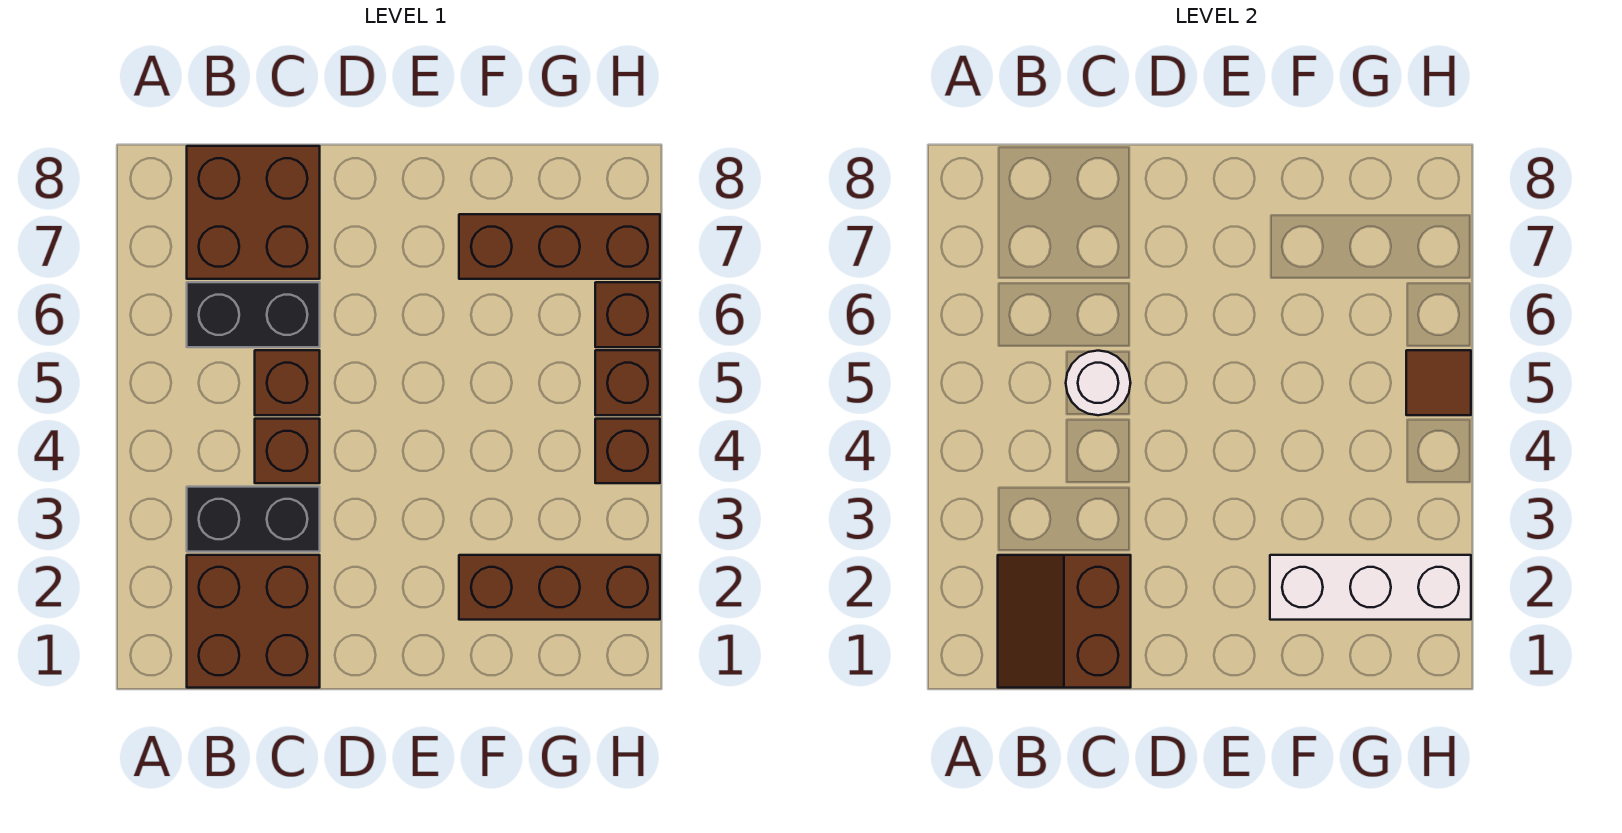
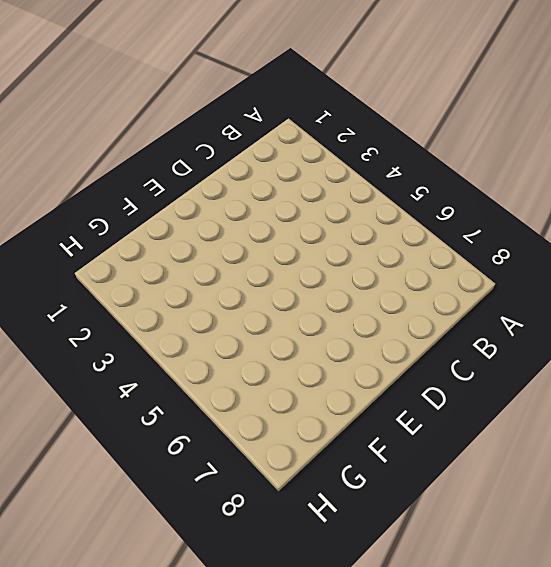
none -> brown 2x2 brick [187,555,320,688]
none -> black 1x2 brick [187,487,320,552]
none -> black 1x2 brick [187,282,320,347]

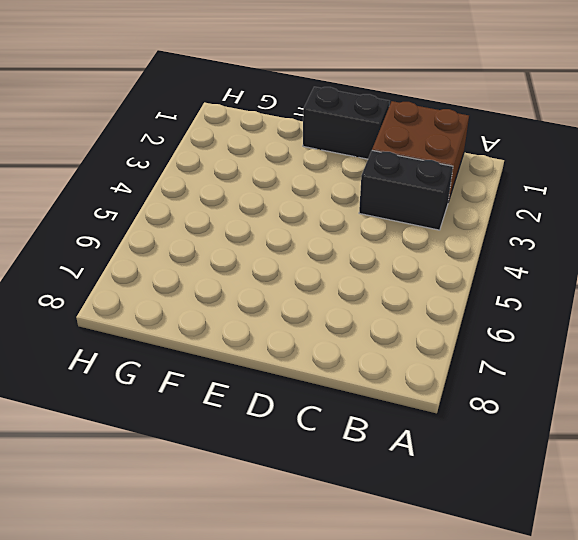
black 1x2 brick [303,87,390,159] -> black 1x2 brick moved to [187,282,320,347]
none -> brown 2x2 brick [187,146,320,279]
none -> brown 1x1 brick [255,419,320,483]
none -> brown 1x1 brick [255,350,320,415]

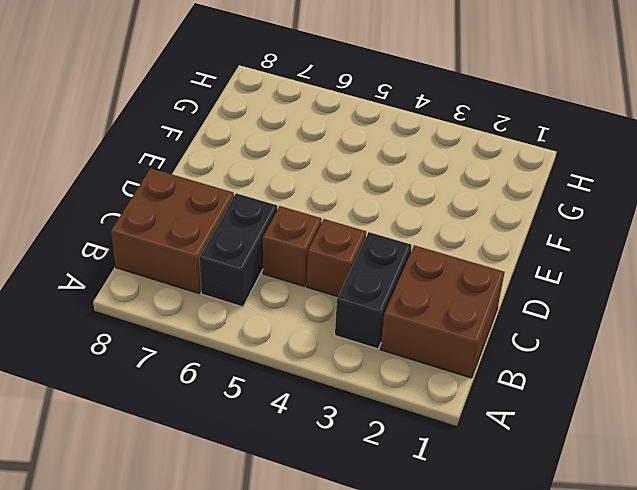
none -> brown 1x3 brick [459,555,660,620]
none -> brown 1x3 brick [459,214,660,279]
none -> brown 1x1 brick [595,419,660,483]

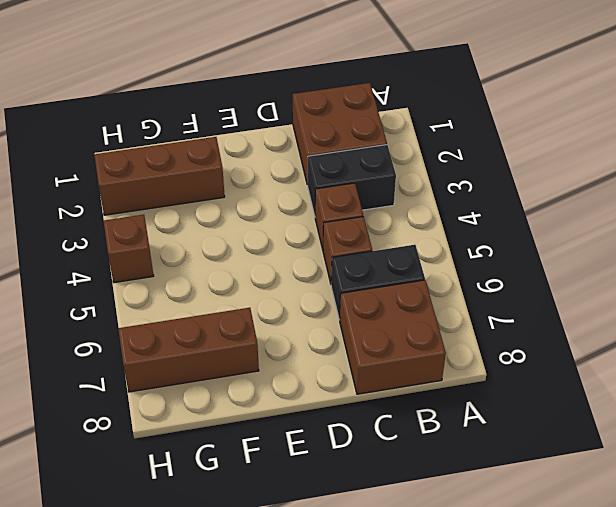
none -> brown 1x1 brick [595,350,660,415]
none -> brown 1x1 brick [595,282,660,347]
none -> brown 2x2 slope [998,555,1131,688]

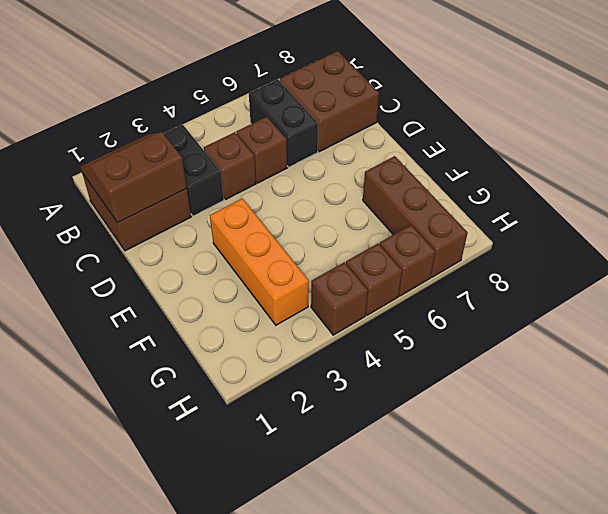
orange 1x3 brick [210,199,309,325] -> none
none -> brown 1x3 brick [459,555,660,620]
none -> white 1x1 round brick [1066,351,1130,415]
none -> white 1x3 brick [1270,555,1471,620]

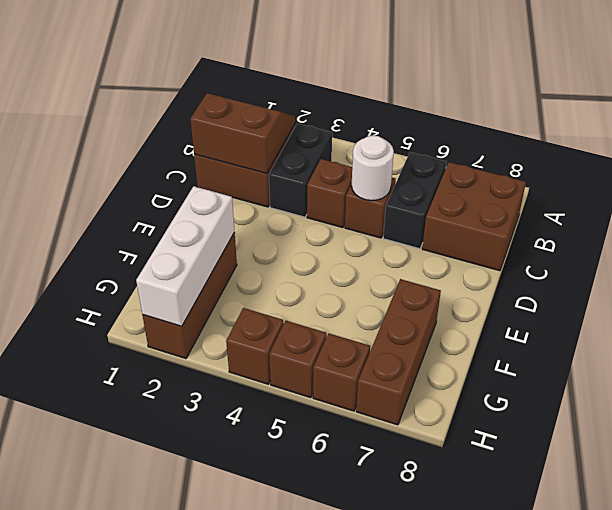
none -> brown 1x1 tile [1406,350,1471,415]

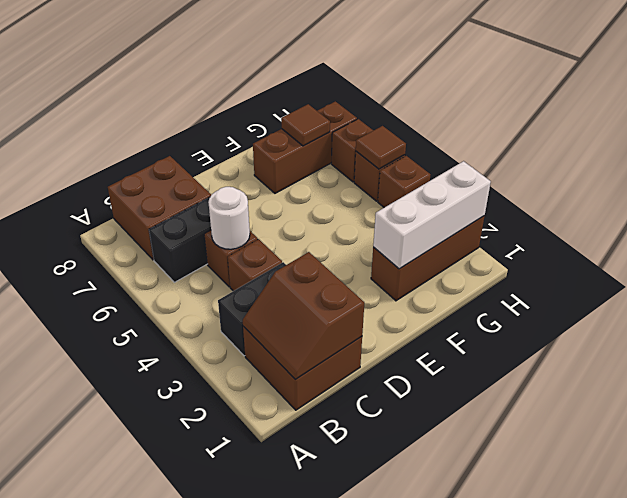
brown 1x1 tile [281,104,330,146] -> none

